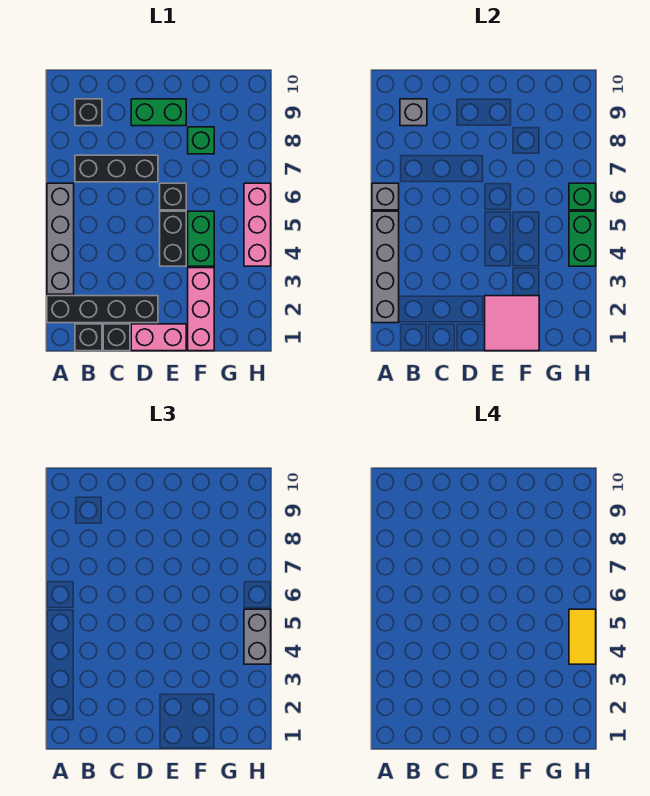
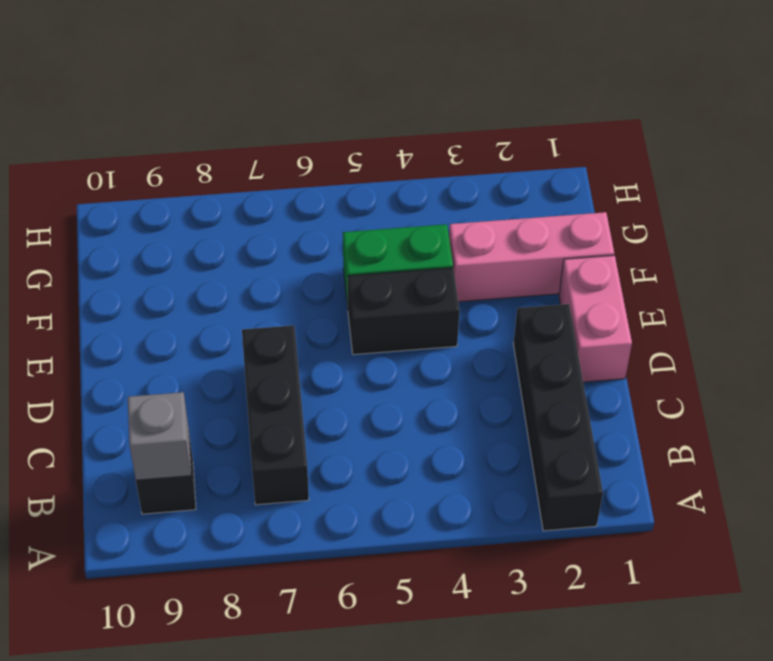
none -> grey 1x4 brick [47,183,74,294]
none -> black 1x1 brick [75,324,102,351]
none -> black 1x1 brick [103,324,130,351]

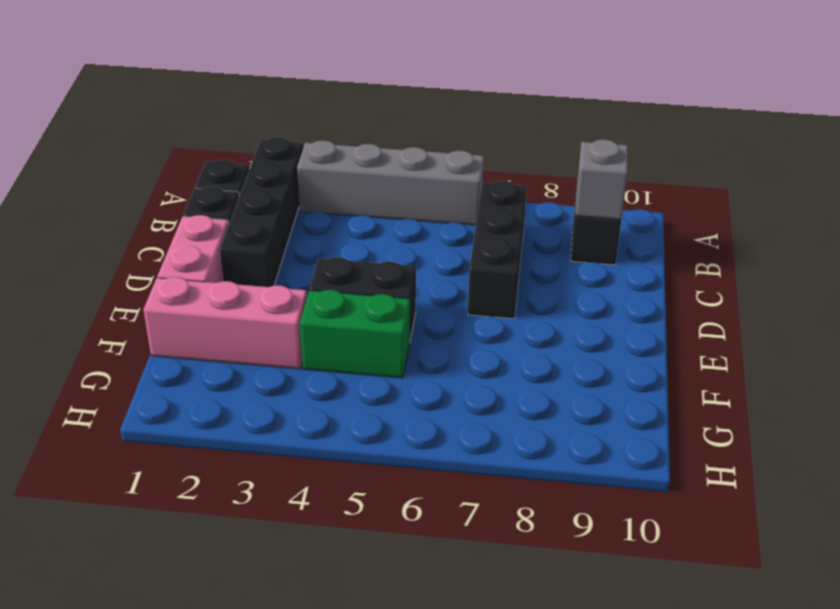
none -> green 1x2 brick [131,99,186,126]
none -> black 1x1 brick [160,183,186,210]
none -> green 1x1 brick [188,127,214,154]

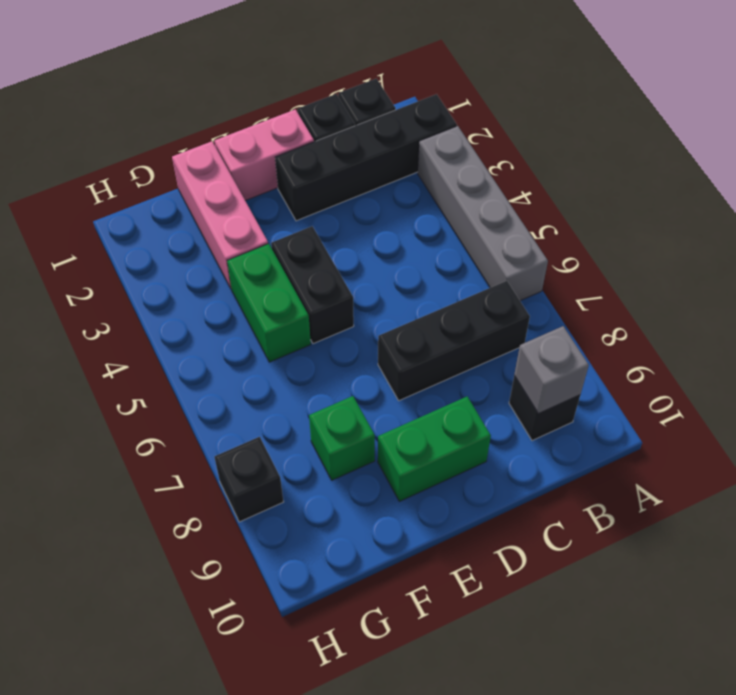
black 1x1 brick [215,437,284,522] -> black 1x1 brick moved to [160,183,186,210]
none -> pink 1x3 brick [244,183,271,266]
none -> grey 1x4 brick [372,211,399,323]
none -> grey 1x1 brick [372,183,399,210]

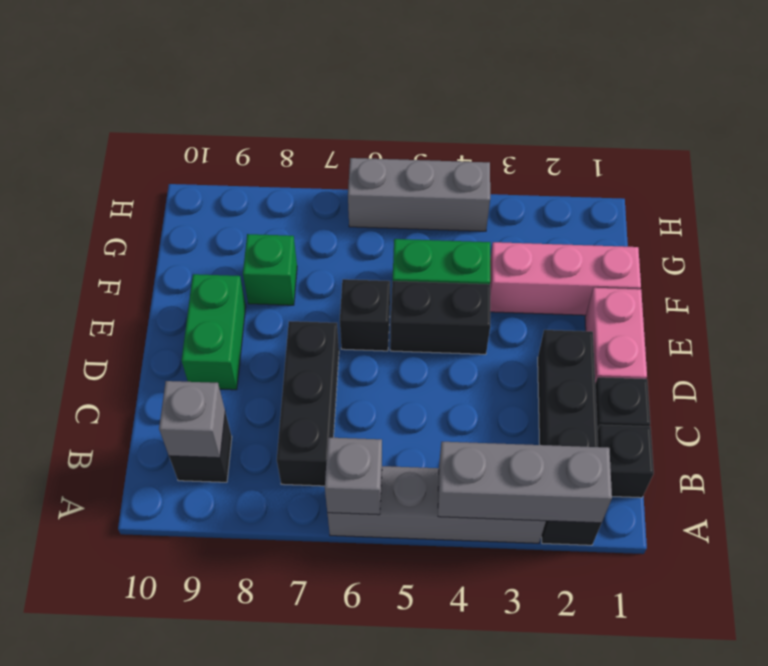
grey 1x3 brick [438,442,612,523] -> grey 1x4 brick [372,211,399,323]
grey 1x3 brick [348,158,490,231] -> pink 1x3 brick [244,183,271,266]
none -> pink 2x2 tile [485,296,539,351]
none -> green 1x2 brick [569,211,596,266]
none -> green 1x1 brick [569,183,596,210]

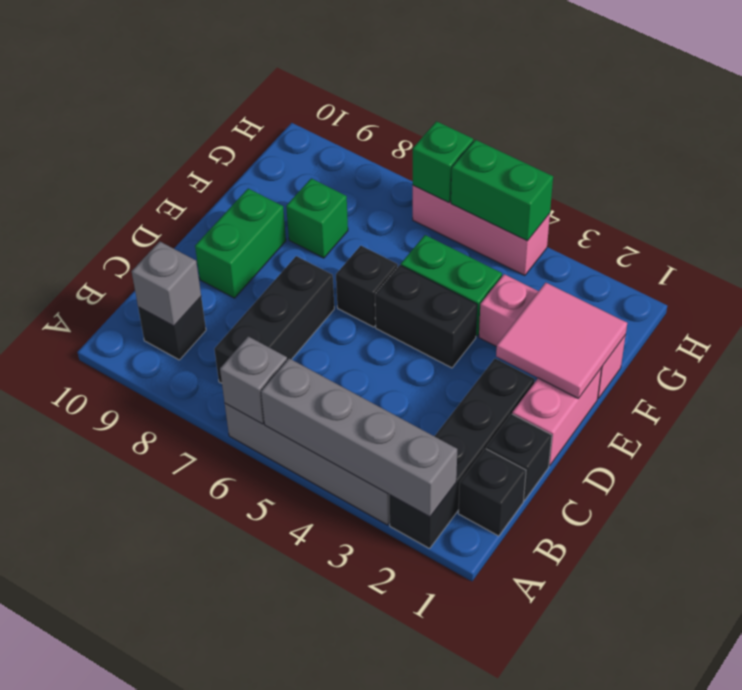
none -> grey 1x2 brick [244,609,271,664]
none -> yellow 1x2 tile [569,609,596,664]

